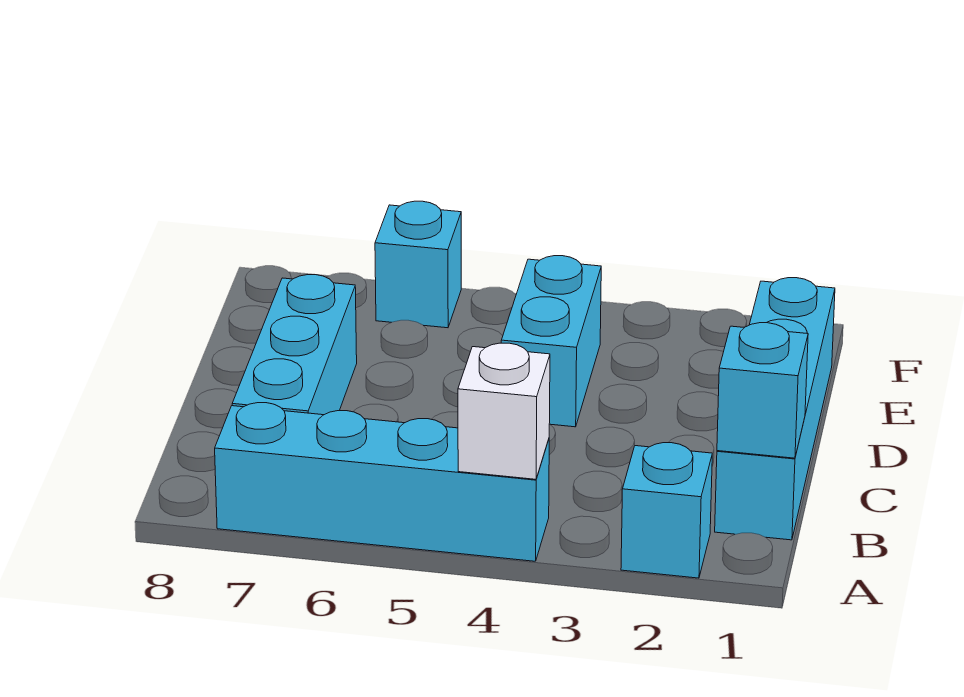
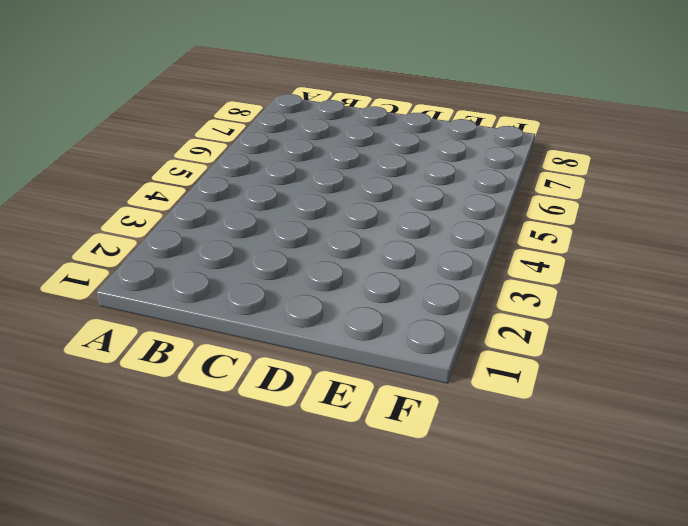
none -> cyan 1x1 brick [621,443,712,578]
none -> cyan 1x4 brick [215,403,549,561]

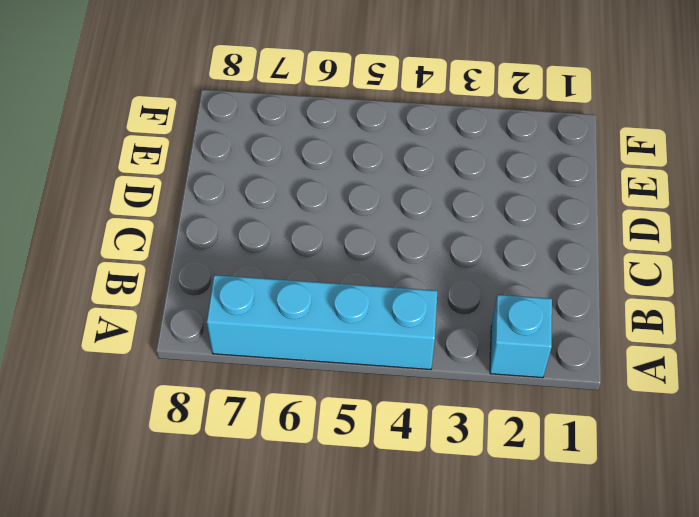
none -> cyan 1x4 brick [715,278,835,540]
none -> cyan 1x3 brick [232,275,357,415]

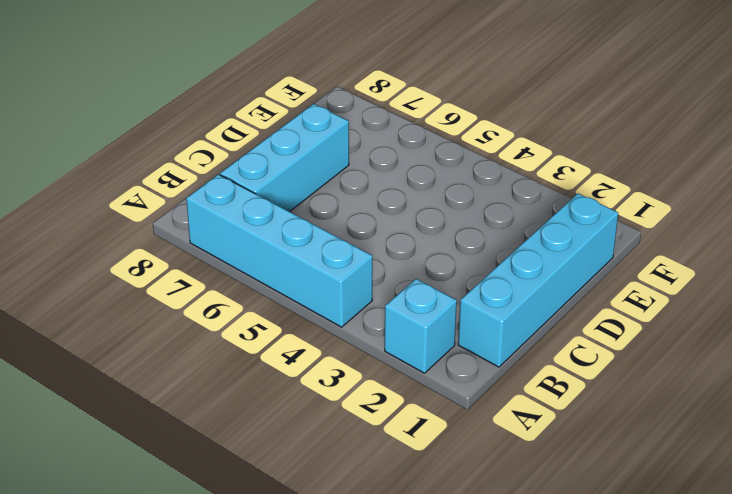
none -> cyan 1x2 brick [501,256,601,427]
none -> cyan 1x1 brick [375,201,461,328]

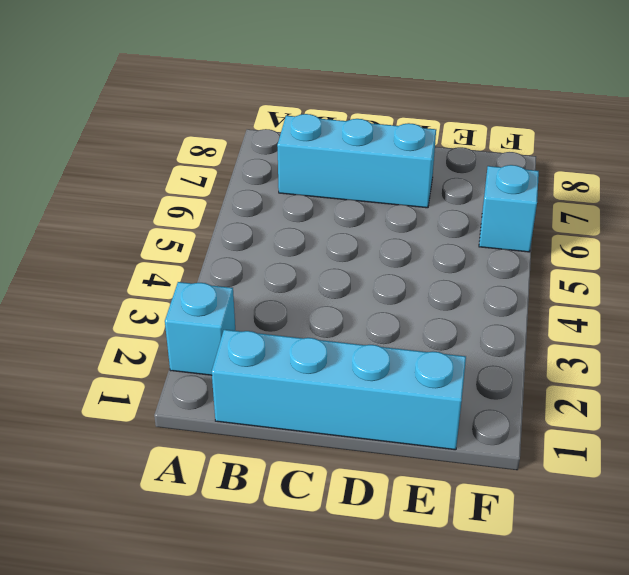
none -> cyan 1x4 brick [215,403,549,561]
none -> cyan 1x2 brick [501,256,601,427]

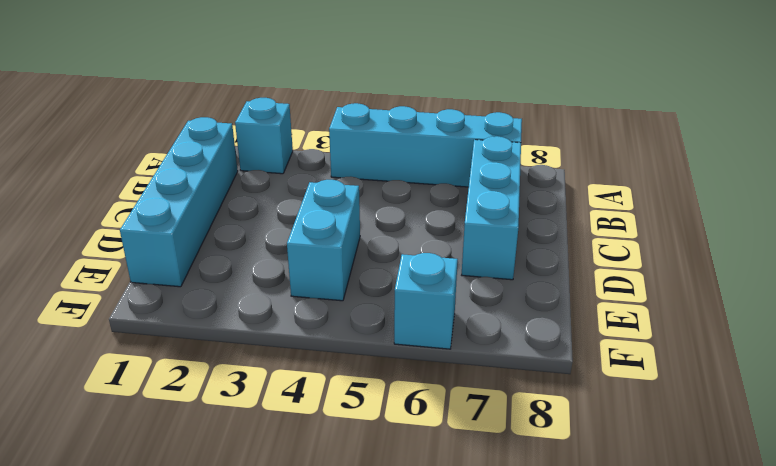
none -> white 1x1 brick [458,343,550,479]
none -> cyan 1x1 brick [717,323,808,458]

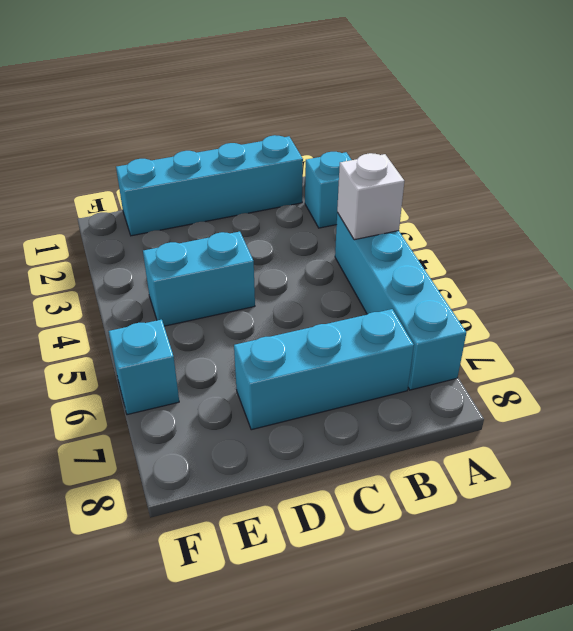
none -> cyan 1x1 brick [717,323,808,458]

